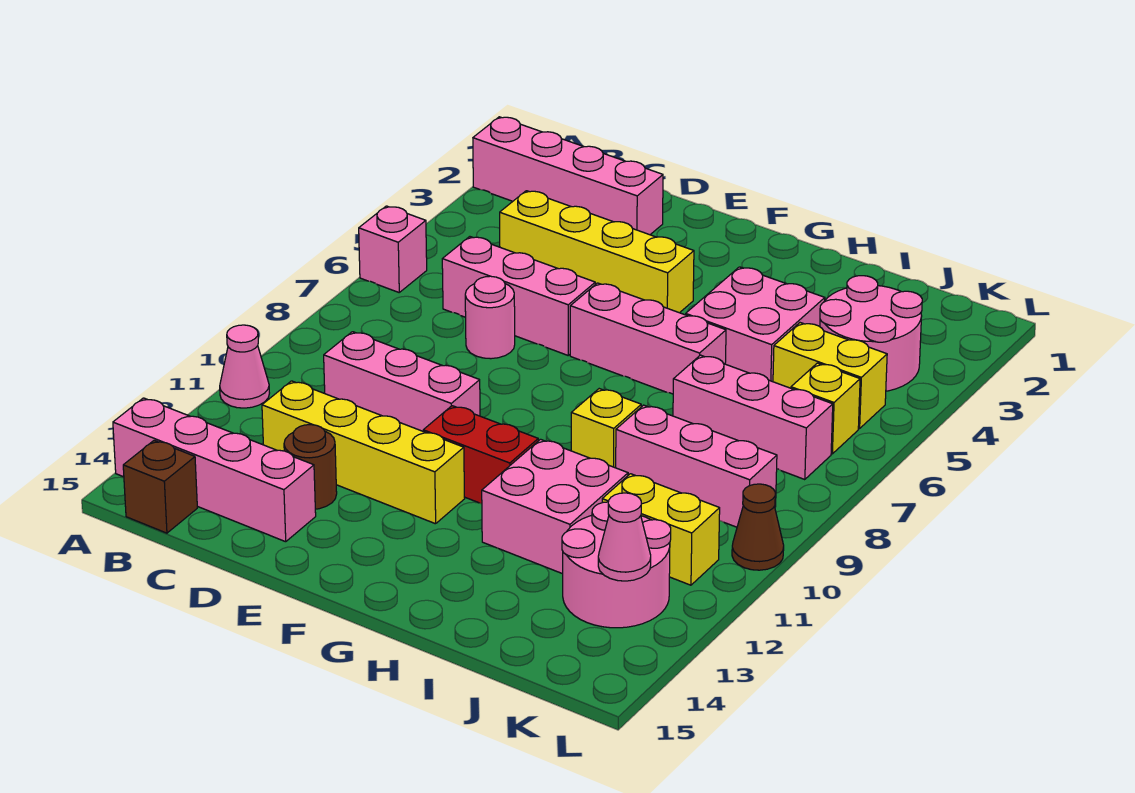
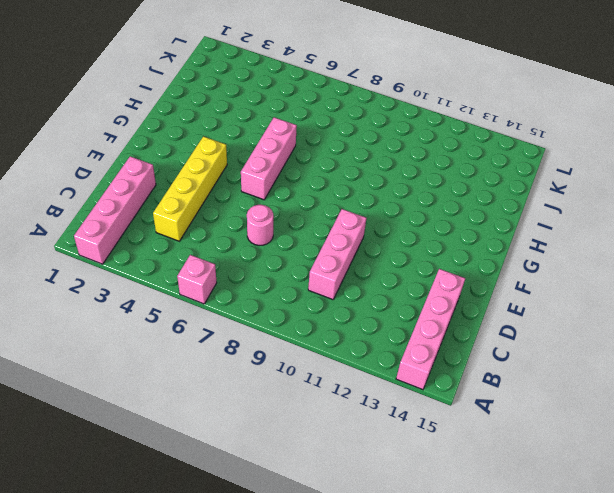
none -> pink 1x1 cone [220,325,269,408]
none -> brown 1x1 brick [123,440,197,533]
none -> pink 1x3 brick [442,237,595,355]

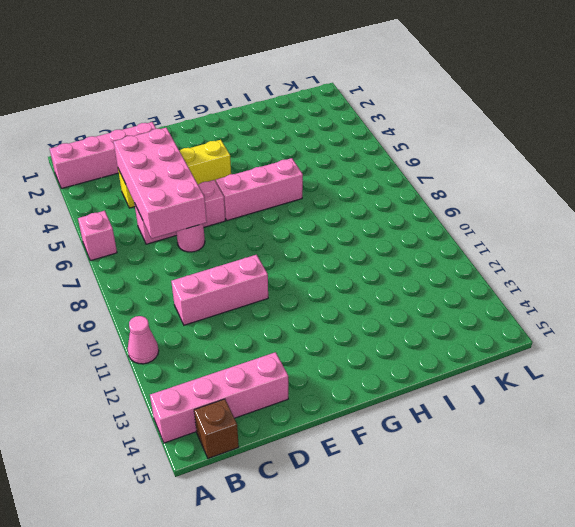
pink 2x4 brick [114,128,207,239] -> none
none -> yellow 1x4 brick [262,381,465,524]
none -> brown 1x1 round brick [284,425,337,509]
none -> red 1x2 brick [423,406,538,504]

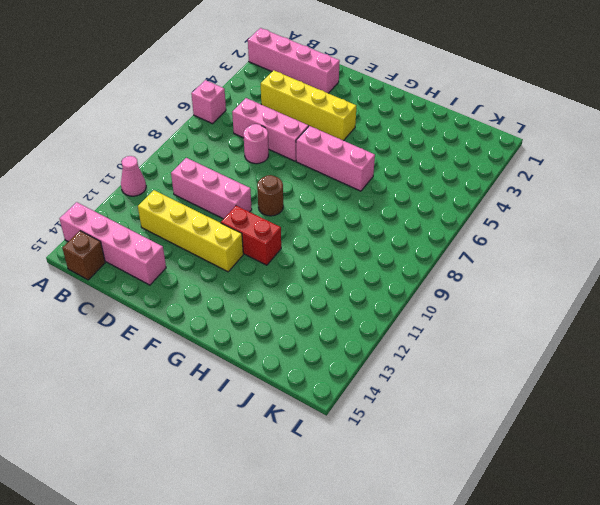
brown 1x1 round brick [257,175,283,216] -> brown 1x1 round brick moved to [284,425,337,509]
none -> pink 2x2 brick [686,267,825,382]
none -> yellow 1x1 brick [571,389,641,468]
none -> pink 2x2 brick [482,439,628,574]

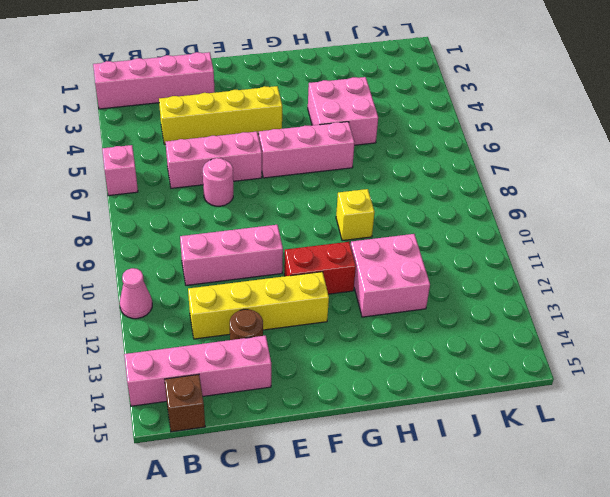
none -> pink 1x3 brick [673,355,833,480]
none -> pink 1x3 brick [616,405,777,527]
none -> pink 2x2 round brick [820,276,922,391]

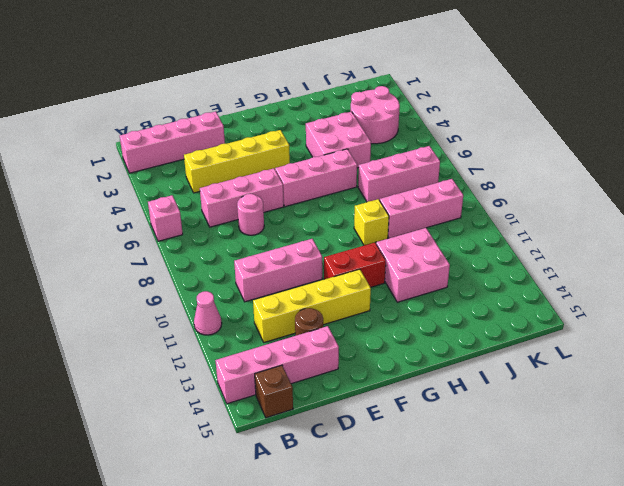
none -> yellow 1x2 brick [773,323,887,429]
none -> yellow 1x2 brick [602,474,720,585]
none -> pink 2x2 round brick [562,502,671,628]

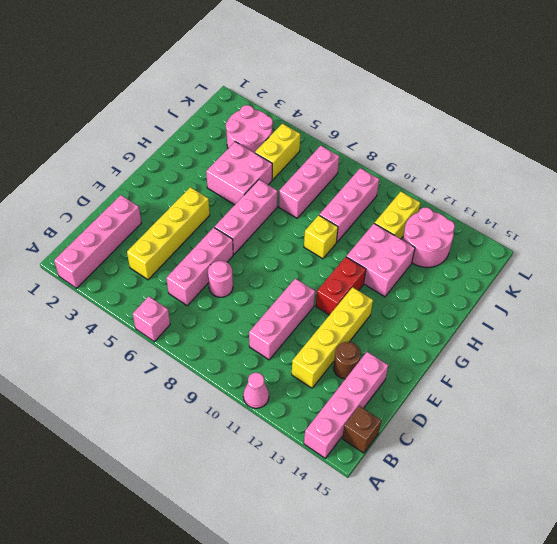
none -> yellow 1x1 brick [791,363,860,454]
none -> brown 1x1 cone [732,484,784,570]
none -> pink 1x1 cone [598,493,651,581]

